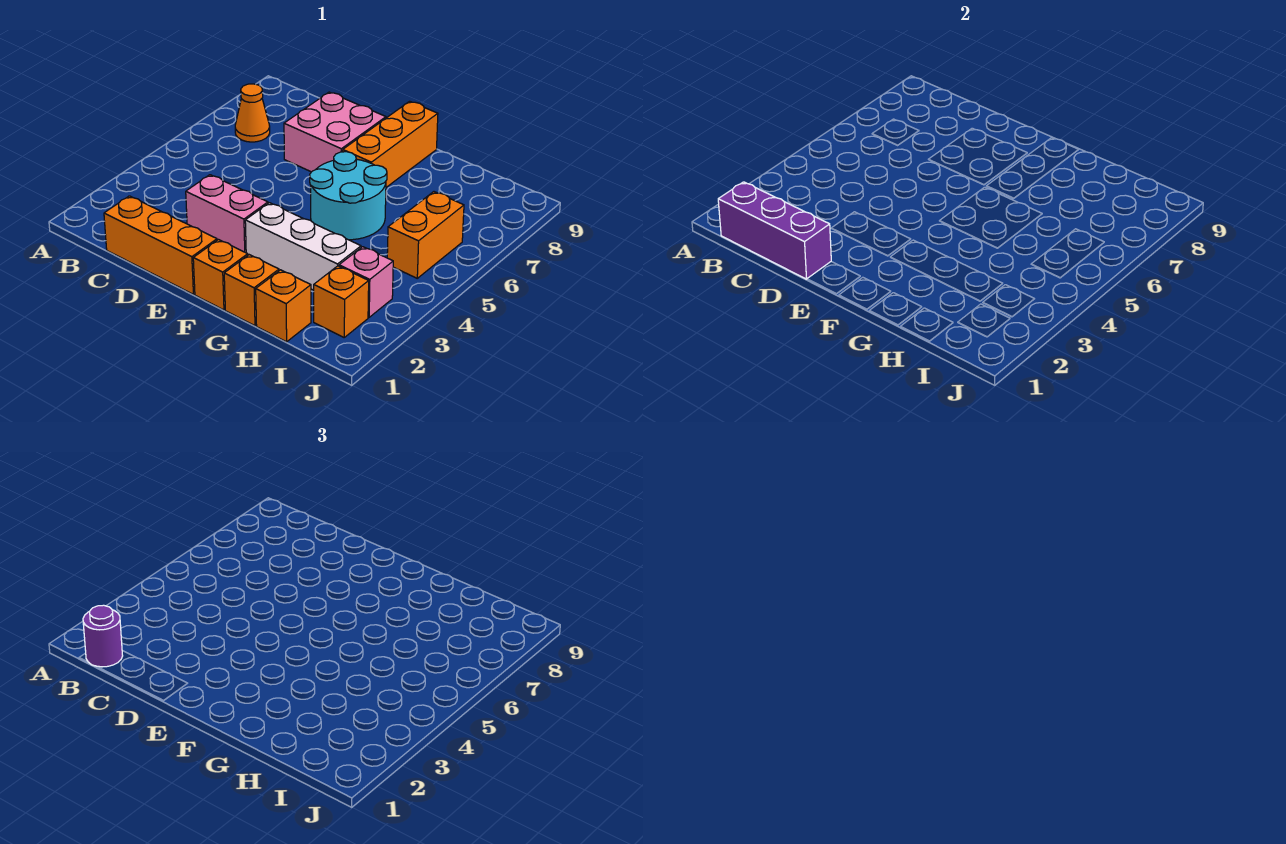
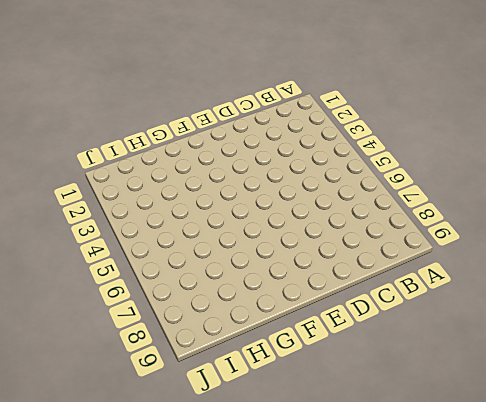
none -> orange 1x1 cone [235,84,270,142]
none -> orange 1x3 brick [104,196,217,294]
none -> pink 1x2 brick [186,175,268,253]

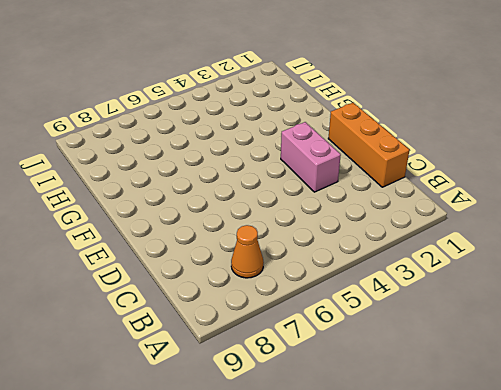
none -> pink 2x2 brick [284,92,386,172]
none -> orange 1x1 brick [193,240,248,310]
none -> white 1x3 brick [245,203,361,290]

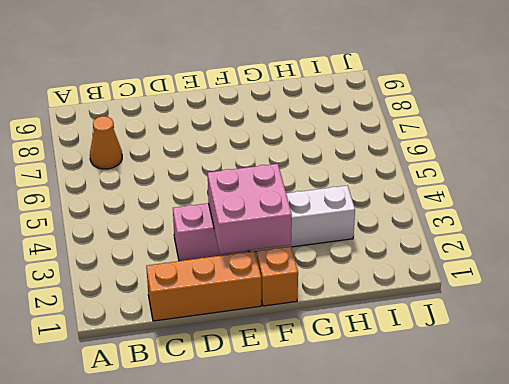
pink 2x2 brick [208,164,292,254] -> pink 2x2 brick moved to [284,92,386,172]
none -> cyan 2x2 round brick [310,152,387,240]
none -> orange 1x3 brick [343,101,438,187]
none -> orange 1x1 brick [224,255,279,326]

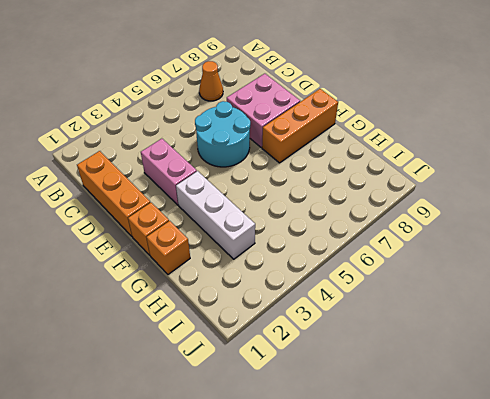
cyan 2x2 round brick [195,101,250,167] -> cyan 2x2 round brick moved to [310,152,387,240]
none -> orange 1x1 brick [256,270,311,342]
none -> orange 1x1 brick [314,266,369,337]
none -> pink 1x1 brick [339,247,393,317]

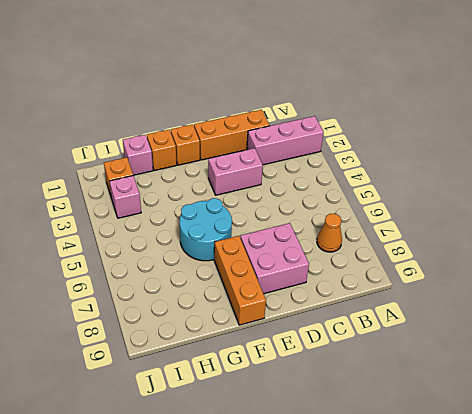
pink 1x3 brick [247,116,324,165] -> none
pink 1x1 brick [123,135,153,175] -> orange 1x1 brick [256,270,311,342]
none -> white 1x3 brick [245,203,361,290]
none -> orange 1x2 brick [387,192,464,278]
none -> purple 1x3 brick [718,182,831,279]

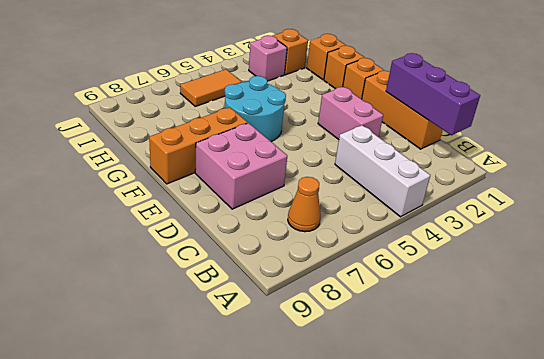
white 1x3 brick [335,125,430,217] -> white 1x3 brick moved to [245,203,361,290]
orange 1x2 tile [180,69,241,106] -> orange 1x2 brick [387,192,464,278]
none -> purple 1x1 round brick [83,605,123,667]

